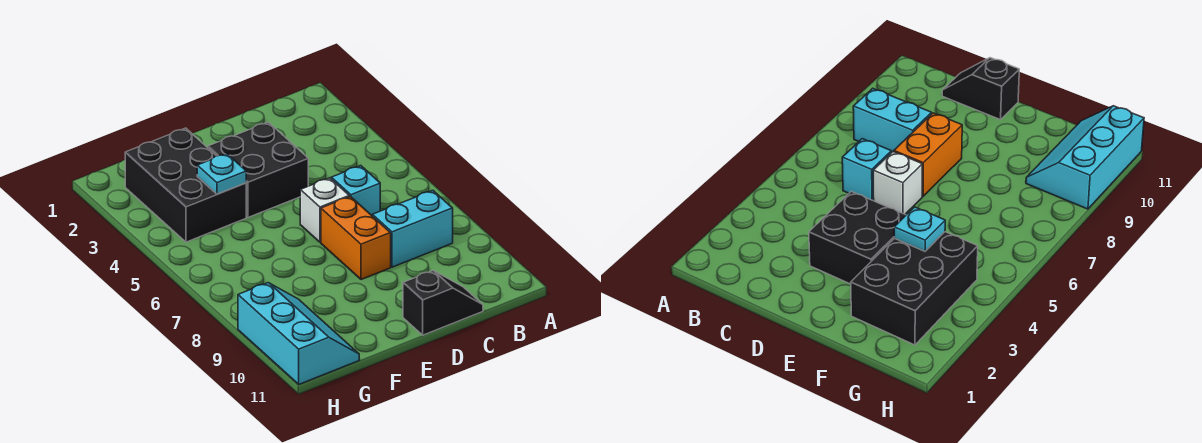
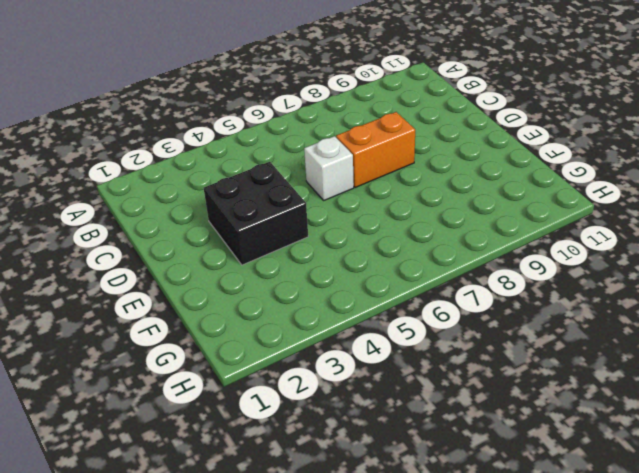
none -> cyan 1x2 brick [372,190,453,267]
none -> cyan 1x1 brick [331,166,380,215]

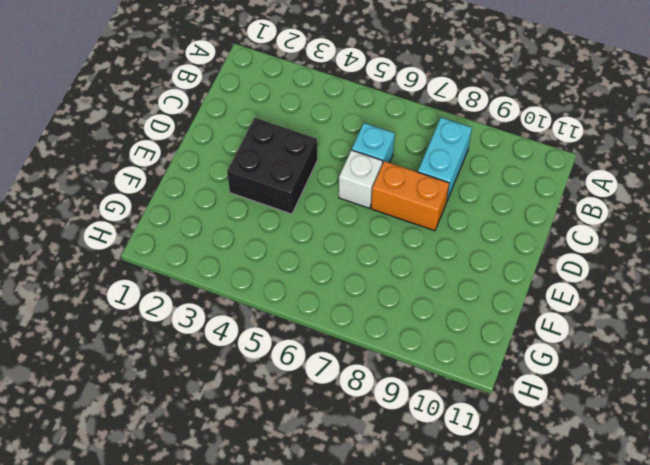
none -> black 1x2 slope [403,270,483,335]
none -> black 2x3 brick [125,128,246,242]

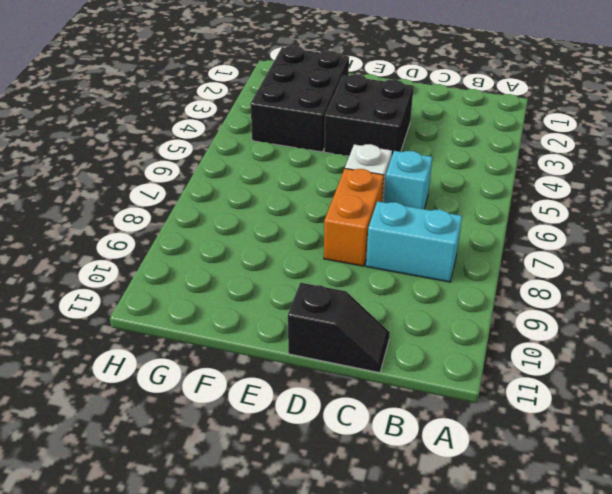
none -> cyan 2x3 slope [238,283,359,384]
none -> cyan 1x1 plate [197,153,246,194]

